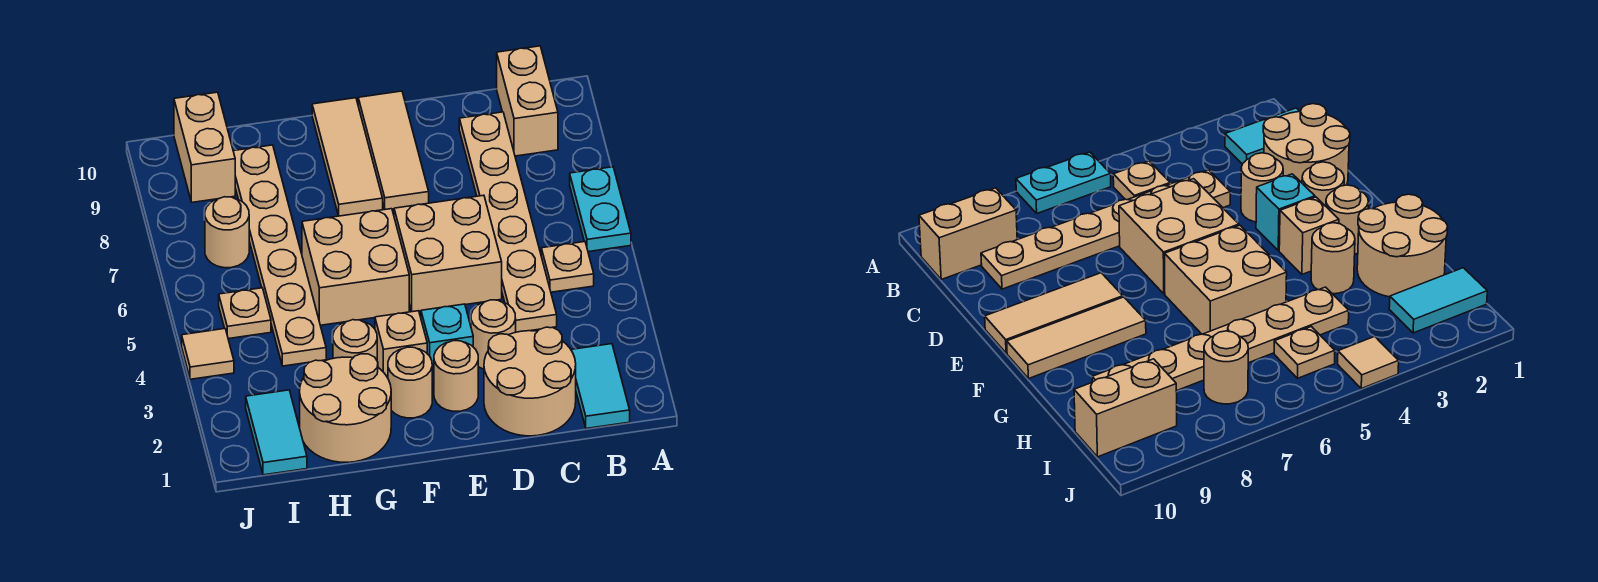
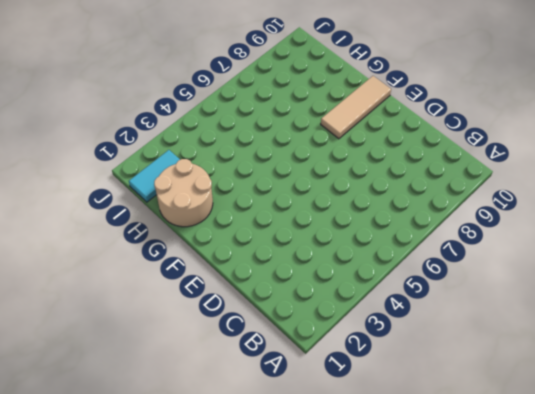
none -> cyan 1x2 plate [570,167,631,252]
none -> cyan 1x2 tile [571,344,630,429]
none -> tan 1x1 plate [541,242,594,292]

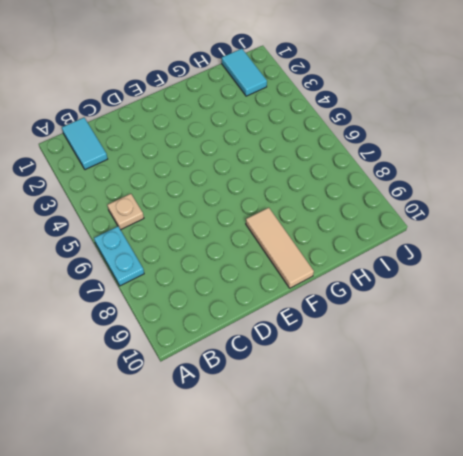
none -> tan 1x2 brick [497,46,558,156]
none -> tan 2x2 round brick [484,327,576,436]
none -> tan 1x6 plate [459,112,557,332]

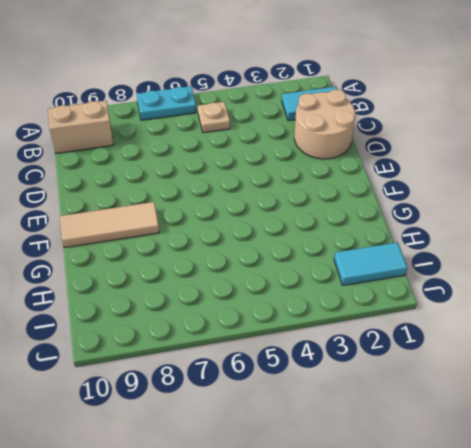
none -> tan 1x6 plate [459,112,557,332]
none -> tan 1x1 round brick [471,300,516,369]
none -> tan 2x2 brick [394,195,502,312]

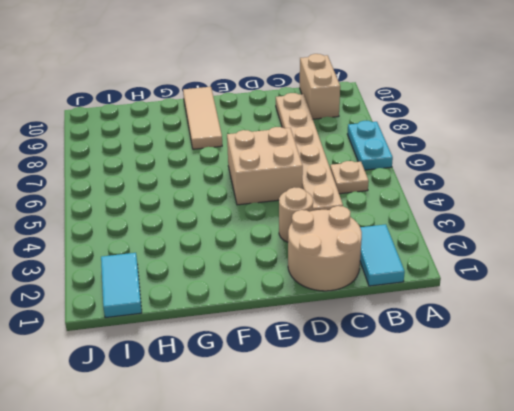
none -> tan 1x1 round brick [434,341,478,411]
none -> cyan 1x1 brick [421,304,473,380]
none -> tan 1x3 tile [358,91,429,209]

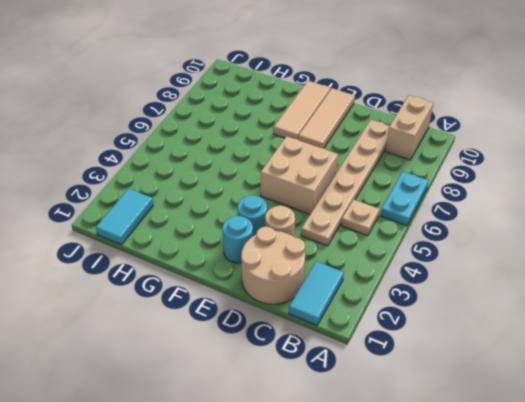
cyan 1x1 round brick [223,216,253,263] -> tan 1x1 round brick [434,341,478,411]
cyan 1x1 round brick [238,195,267,236] -> cyan 1x1 brick [421,304,473,380]
none -> tan 1x1 round brick [388,347,432,418]
none -> tan 1x1 brick [375,311,427,378]
none -> tan 2x2 brick [302,209,409,325]

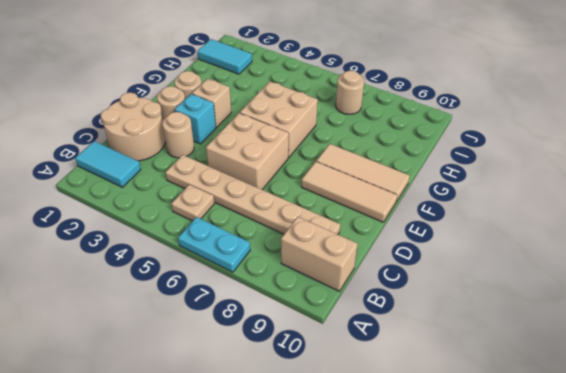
none -> tan 2x2 round brick [300,354,391,462]
none -> tan 1x1 round brick [333,320,377,360]
none -> tan 1x6 plate [233,145,326,366]

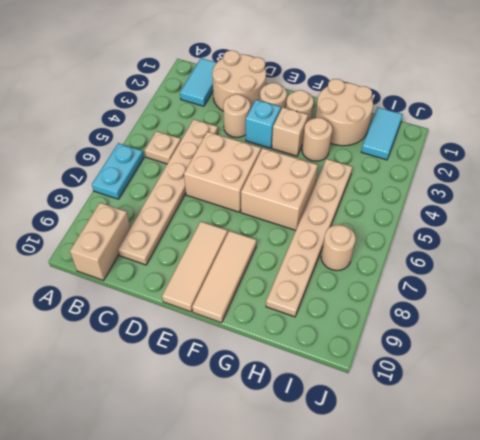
none -> tan 1x1 plate [219,288,271,339]
none -> tan 1x2 brick [174,92,235,202]
none -> tan 1x1 tile [182,329,234,379]

